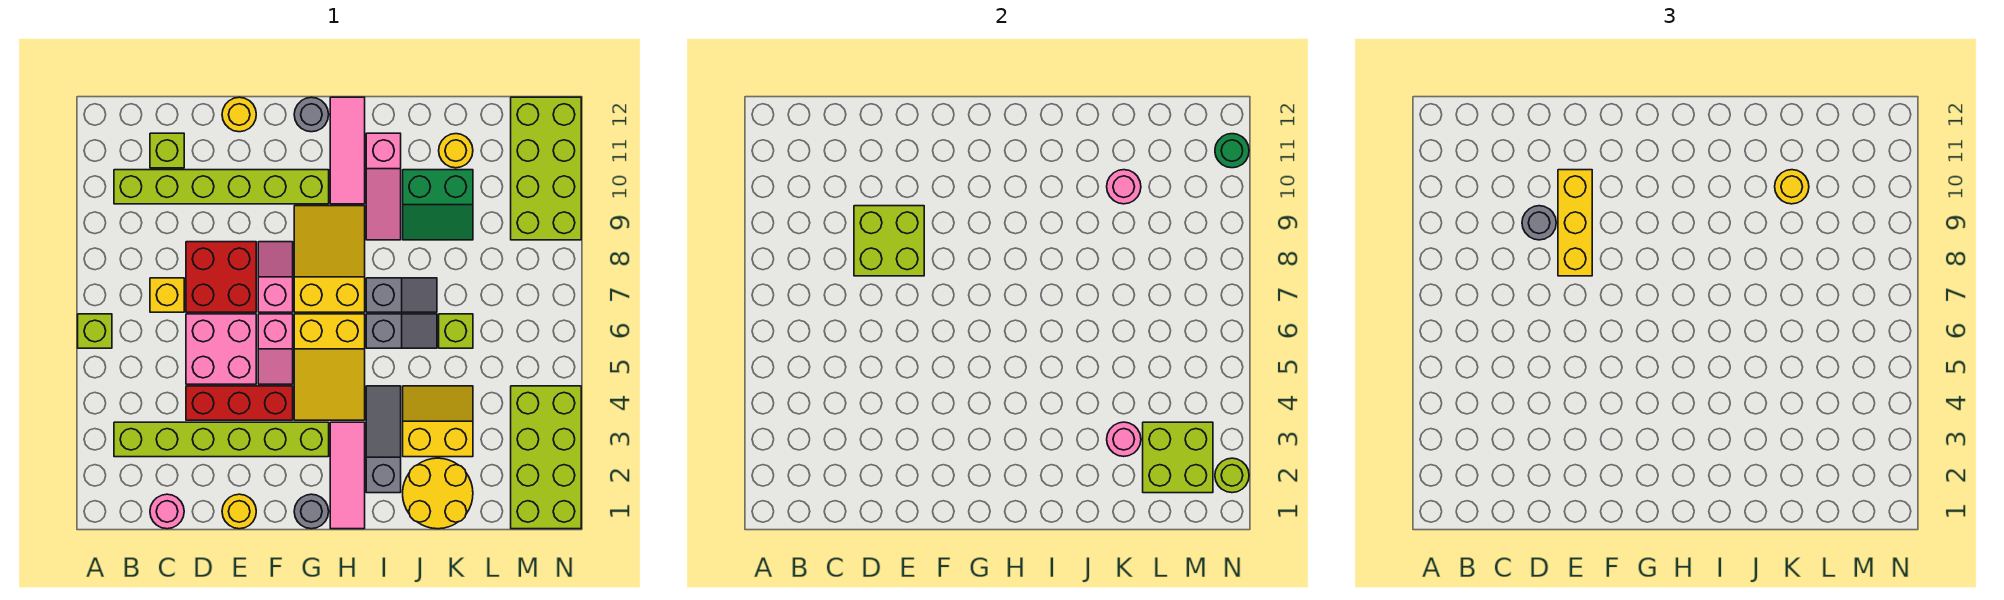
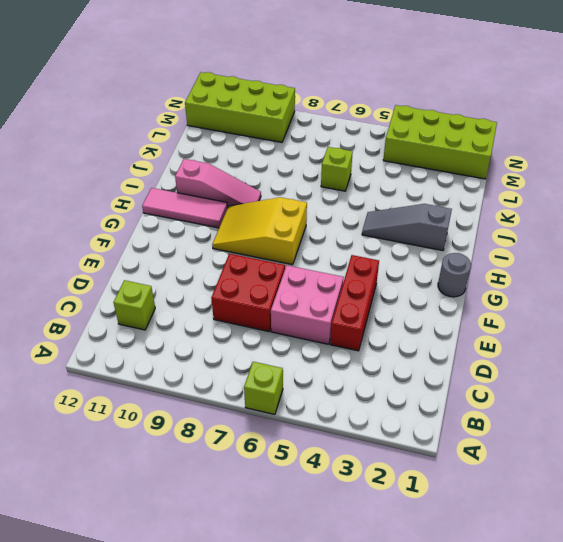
none -> lime 1x6 brick [114,422,329,457]
none -> lime 1x6 brick [114,170,329,204]
none -> pink 1x1 round brick [150,494,184,529]
none -> yellow 1x1 brick [150,278,184,312]

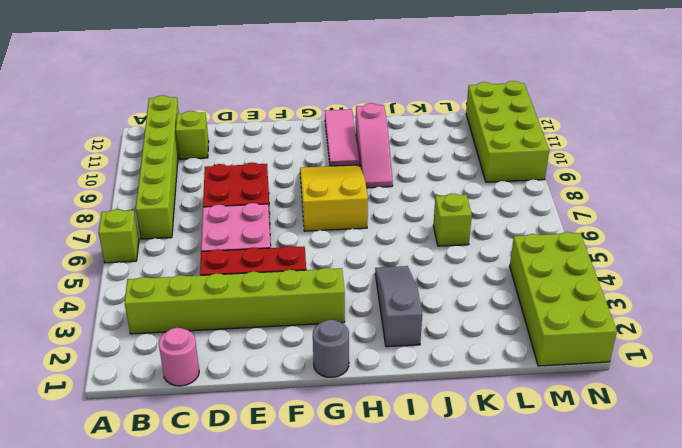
lime 1x6 brick [136,95,179,239] -> lime 1x6 brick turned to [114,170,329,204]
none -> yellow 1x1 brick [150,278,184,312]
none -> yellow 1x1 round brick [222,494,256,529]
none -> yellow 1x1 round brick [222,97,256,132]
none -> pink 1x2 slope [258,314,293,384]

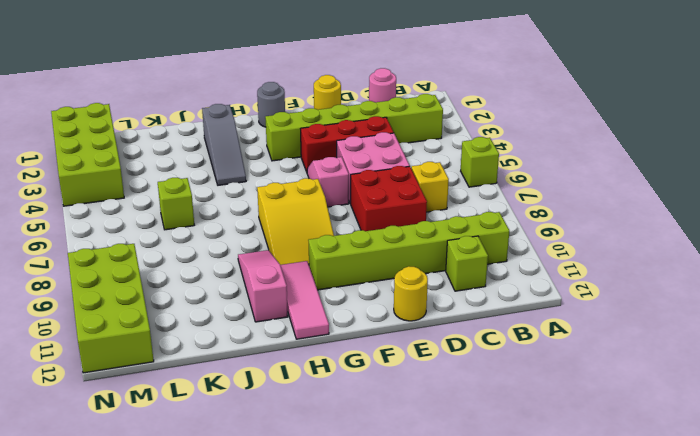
none -> pink 1x2 slope [258,242,293,312]
none -> yellow 2x3 slope [294,314,365,420]
none -> grey 1x1 round brick [294,97,329,132]
none -> pink 1x3 tile [330,422,365,529]

